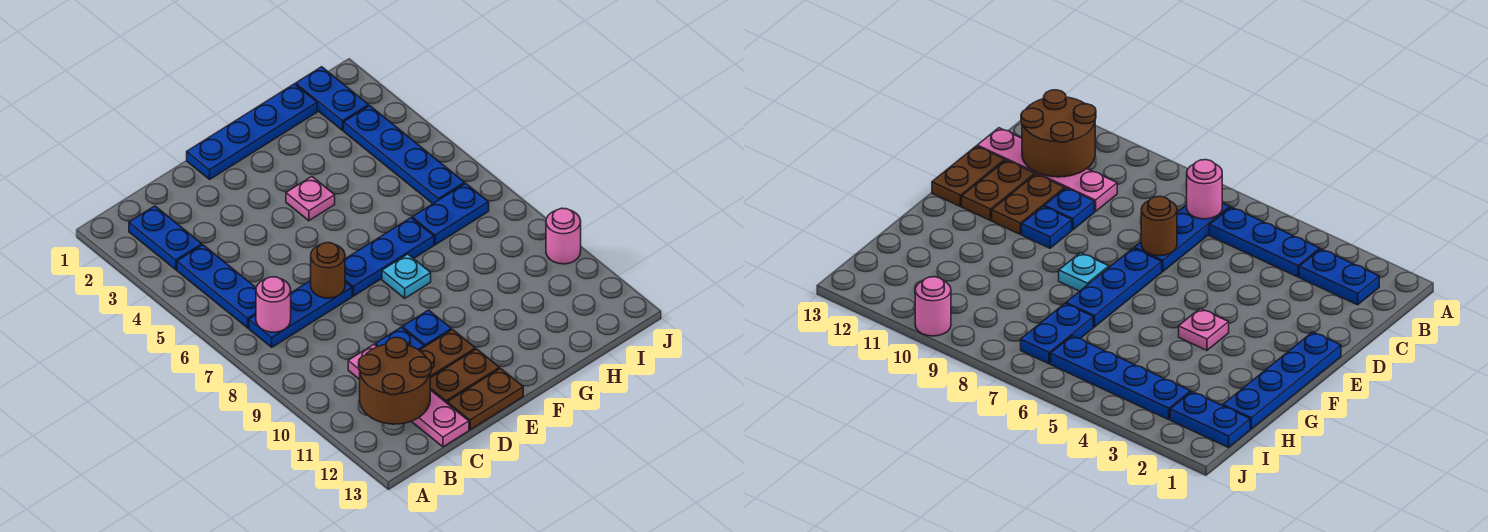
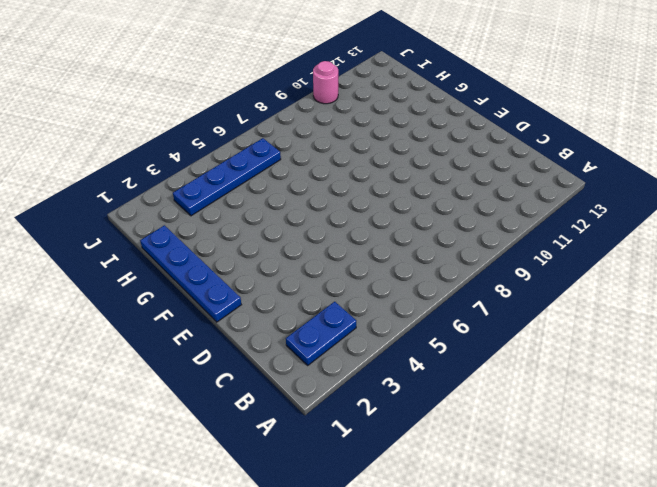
none -> blue 1x3 plate [177,245,256,328]
none -> blue 1x3 plate [249,281,352,347]
none -> pink 1x4 plate [348,344,469,447]

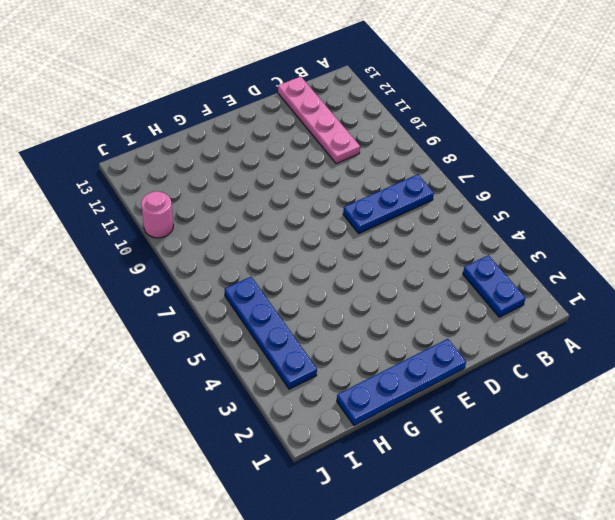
none -> blue 1x3 plate [177,245,256,328]
none -> blue 1x1 plate [375,327,424,350]
none -> brown 1x2 plate [419,330,475,378]

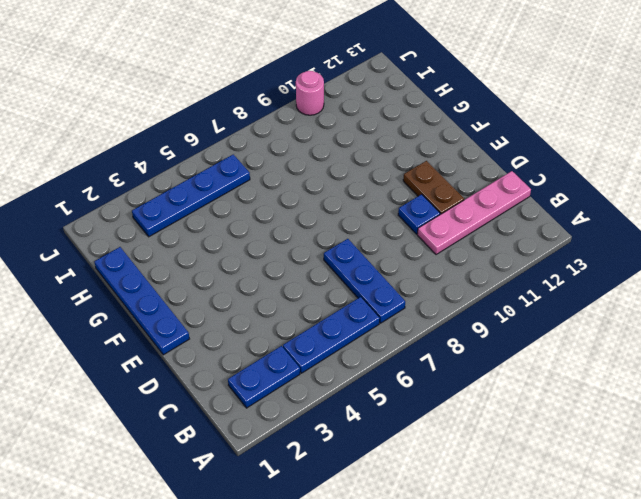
none -> brown 1x2 plate [430,349,499,403]
none -> brown 1x2 plate [447,368,523,430]
none -> blue 1x3 plate [345,218,434,296]

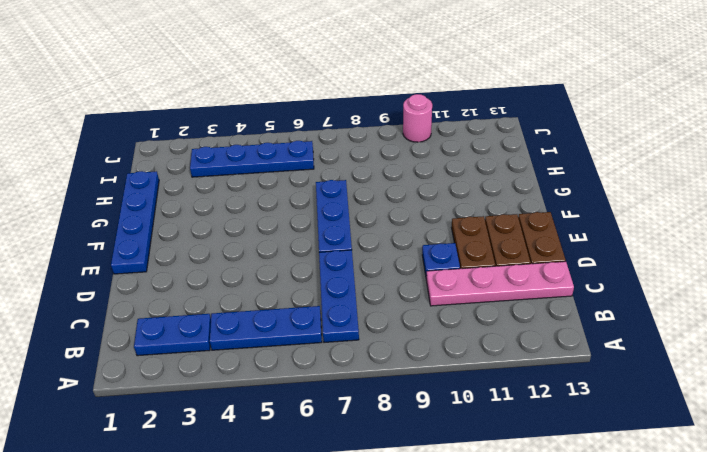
none -> blue 1x1 plate [403,310,451,347]
none -> pink 1x1 plate [286,177,335,221]
none -> cyan 1x1 plate [382,254,431,298]

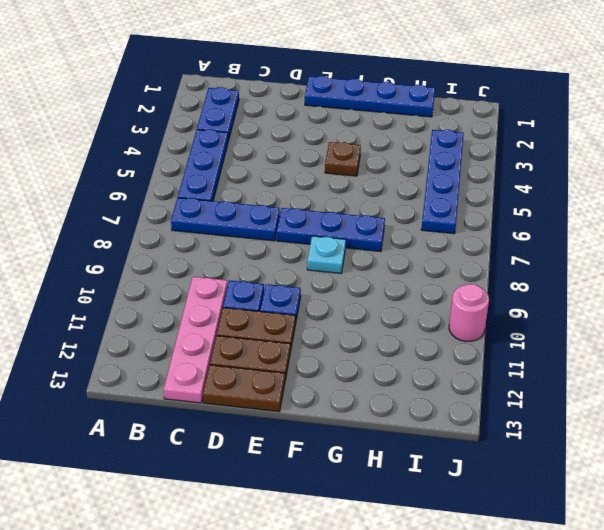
brown 1x1 plate [325,142,361,176] -> pink 1x1 plate [286,177,335,221]
none -> blue 1x2 plate [412,183,489,245]
none -> blue 1x2 plate [296,67,369,130]
none -> pink 1x1 round brick [256,277,291,332]

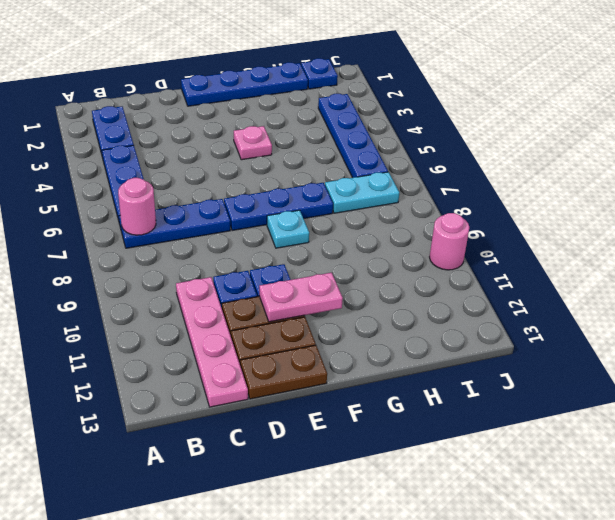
pink 1x2 plate [259,273,343,322] -> none
cyan 1x2 plate [325,172,399,213] -> blue 1x2 plate [412,183,489,245]
blue 1x1 plate [301,58,338,89] -> blue 1x2 plate [296,67,369,130]
none -> brown 2x2 round brick [359,337,431,424]
none -> brown 1x1 round brick [311,243,345,298]

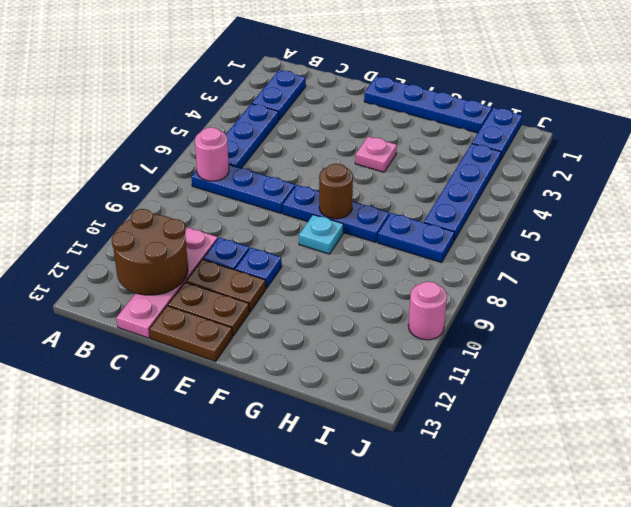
brown 1x1 round brick [319,164,353,219] -> brown 1x1 round brick moved to [311,243,345,298]

